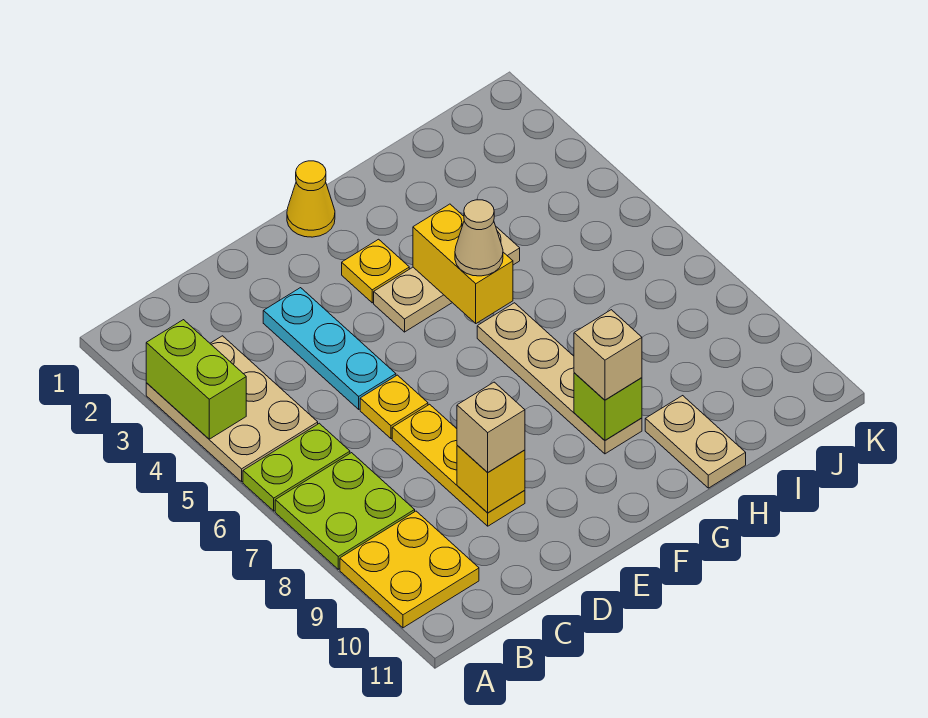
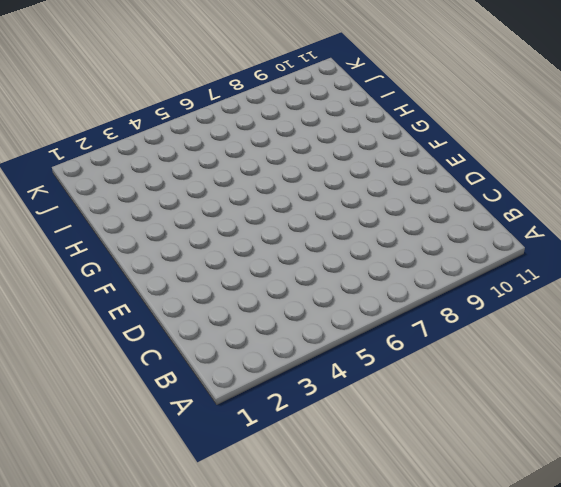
none -> tan 2x3 plate [146,336,318,482]
none -> lime 1x2 plate [243,423,350,511]
none -> lime 2x2 plate [275,453,415,569]

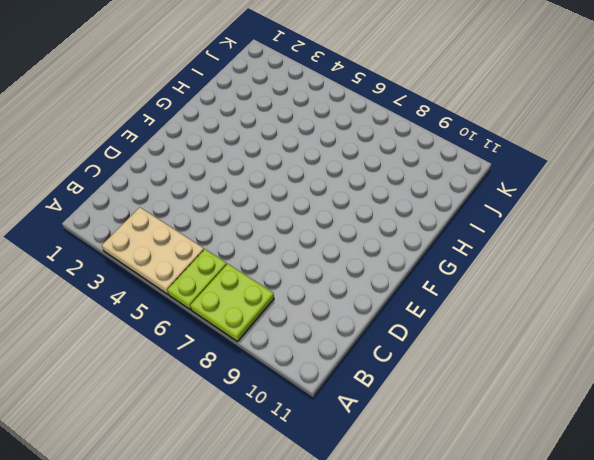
none -> yellow 2x2 plate [340,511,479,628]
none -> cyan 1x3 plate [263,288,396,409]
none -> yellow 1x1 plate [360,375,428,439]

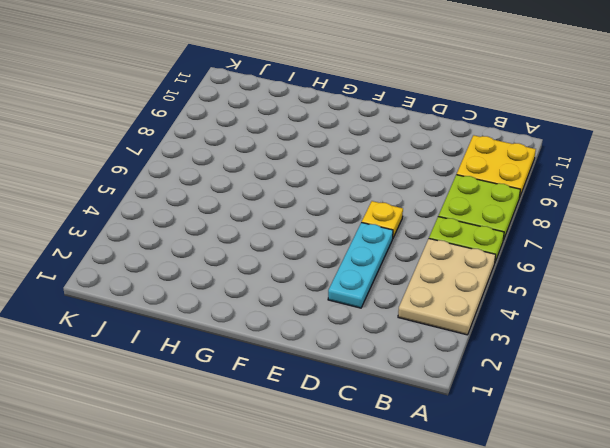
none -> yellow 1x3 plate [392,404,525,526]
none -> yellow 1x1 cone [287,161,335,237]
none -> yellow 1x1 plate [342,239,409,303]

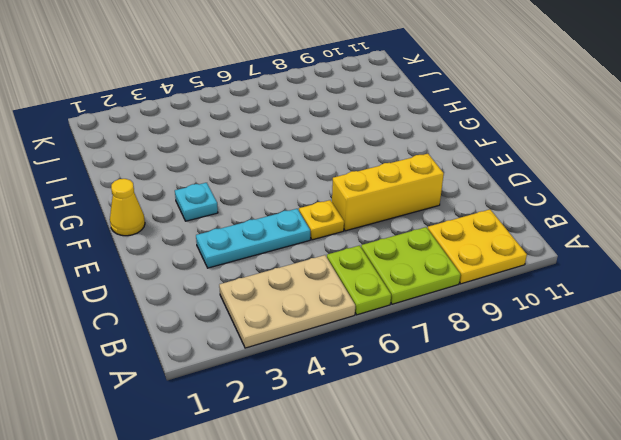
yellow 1x3 brick [332,154,444,231] -> yellow 1x3 plate [392,404,525,526]
cyan 1x1 plate [175,183,218,221] -> yellow 1x1 plate [342,239,409,303]
none -> tan 1x3 plate [374,227,520,332]
none -> tan 1x4 plate [477,303,642,454]
none -> tan 1x2 plate [645,396,746,488]

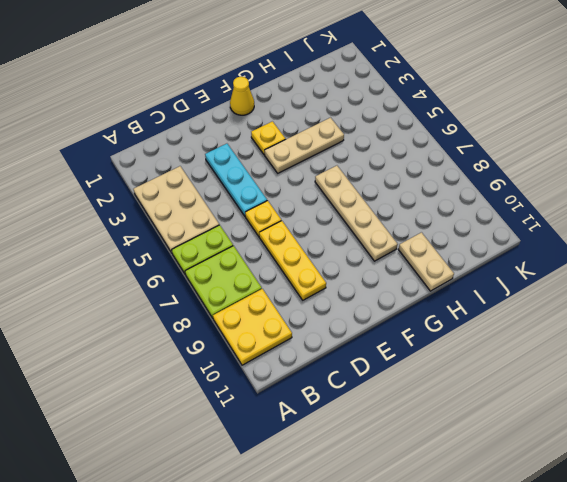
none -> lime 1x2 brick [146,320,246,439]
none -> yellow 1x1 brick [457,446,525,513]
none -> yellow 1x2 brick [413,204,513,323]

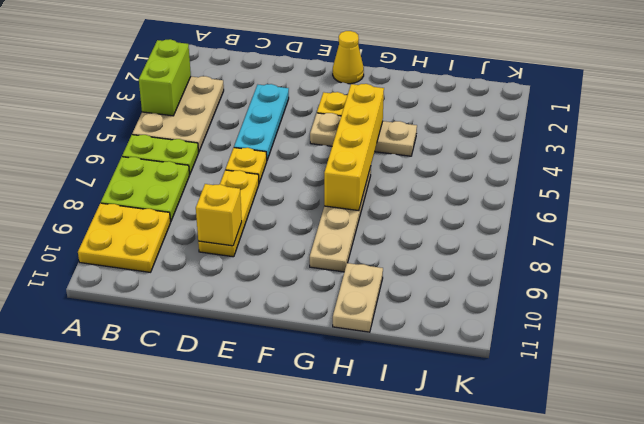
yellow 1x4 brick [324,84,384,211] -> yellow 1x2 brick [413,204,513,323]
none -> lime 1x1 brick [574,373,642,440]
none -> tan 1x1 brick [457,382,525,472]
none -> tan 1x1 cone [455,200,503,276]

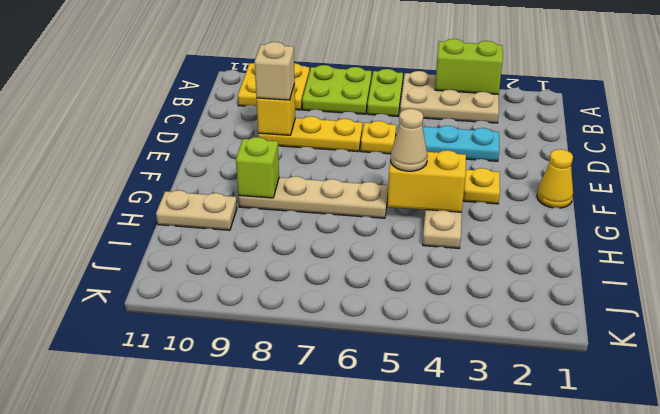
none -> tan 1x1 brick [574,310,642,400]

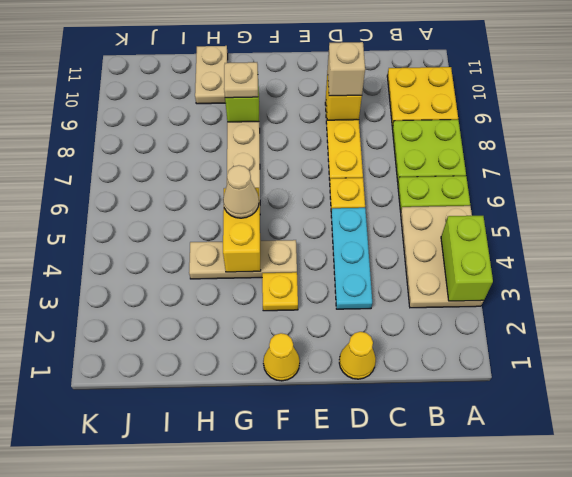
yellow 1x1 cone [339,332,376,379] -> none
tan 1x1 plate [224,62,258,98] -> tan 1x1 brick [574,310,642,400]

